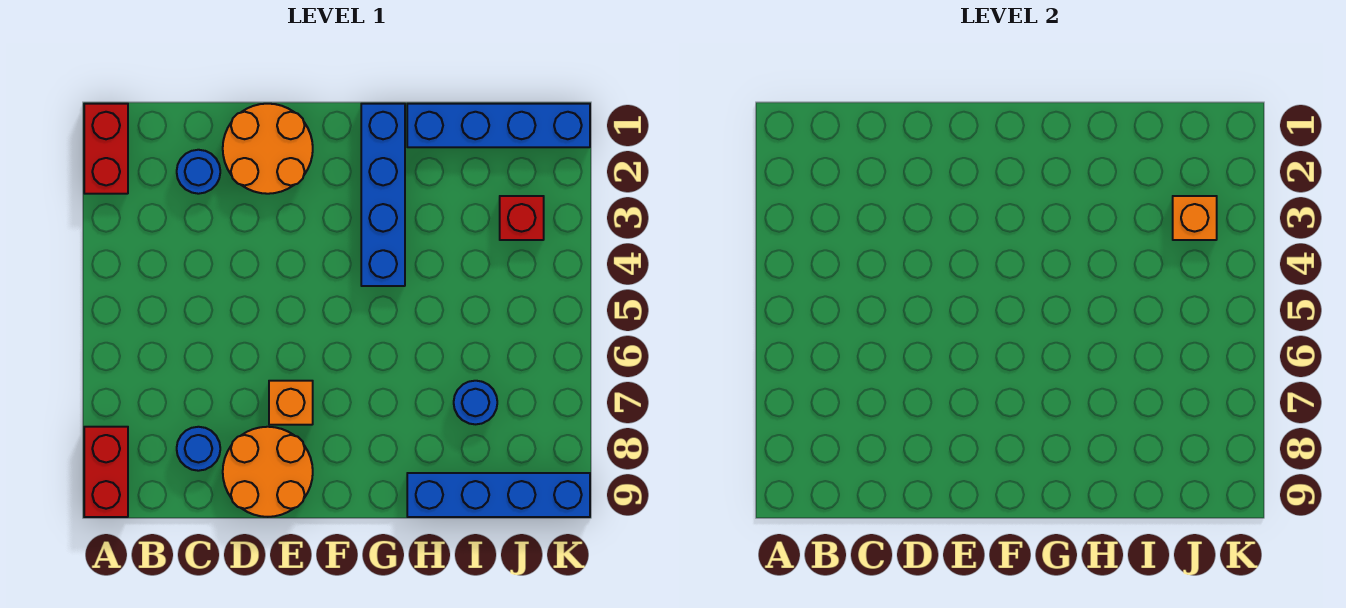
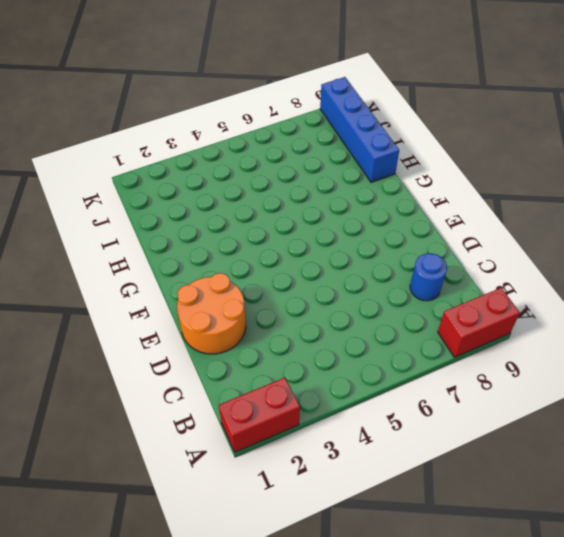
none -> blue 1x1 round brick [177,150,220,194]
none -> orange 2x2 round brick [223,427,313,517]
none -> orange 1x1 brick [269,381,313,425]

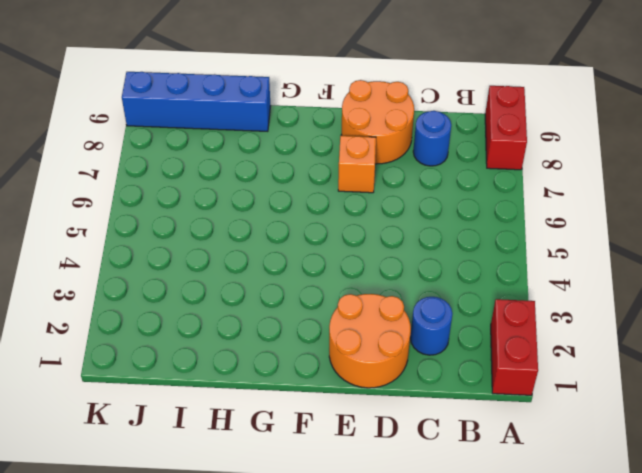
none -> blue 1x4 brick [361,104,405,286]
none -> blue 1x4 brick [407,104,590,147]
none -> blue 1x1 round brick [454,381,497,424]

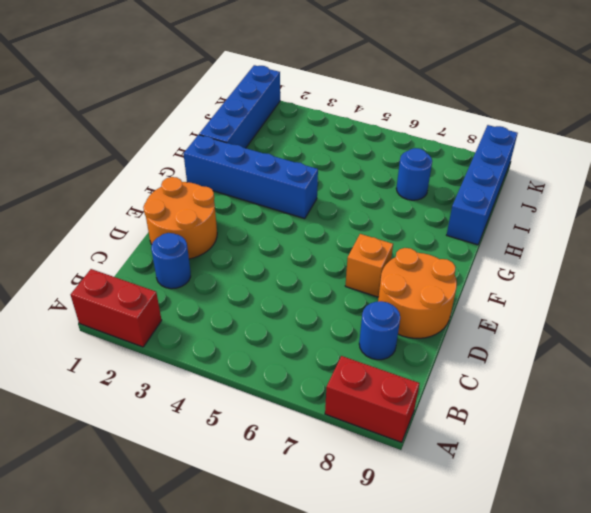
none -> red 1x1 brick [500,196,544,240]
none -> orange 1x1 brick [1173,196,1217,240]

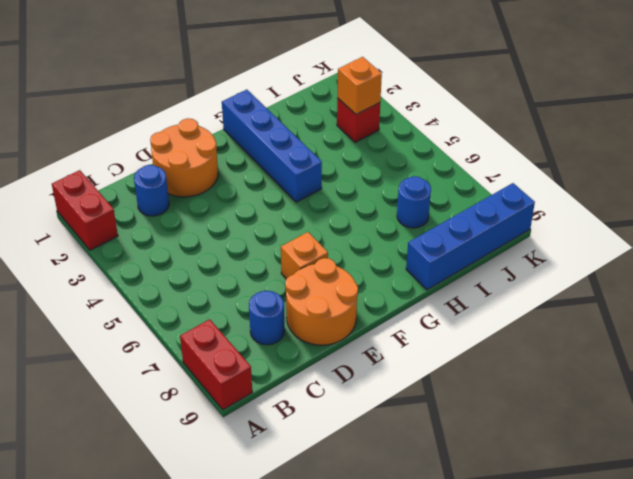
none -> blue 1x4 brick [407,104,590,147]

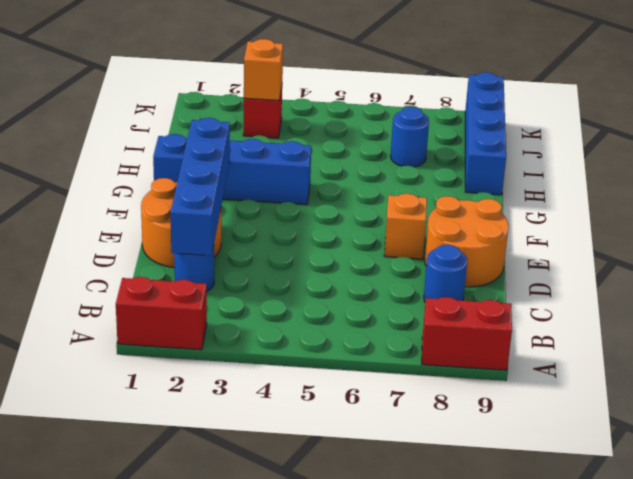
blue 1x4 brick [170,118,230,256] -> blue 1x4 brick moved to [407,104,590,147]

